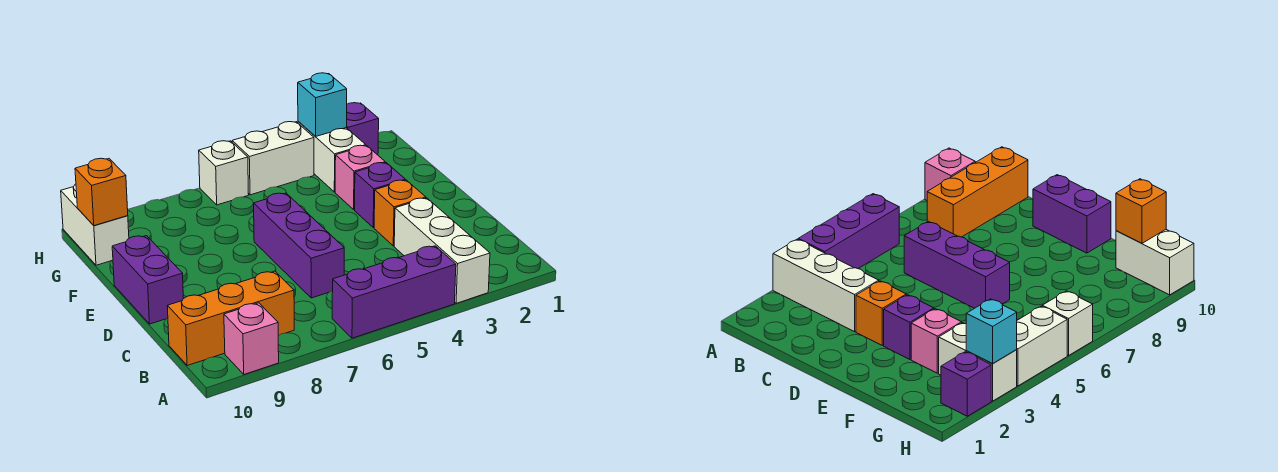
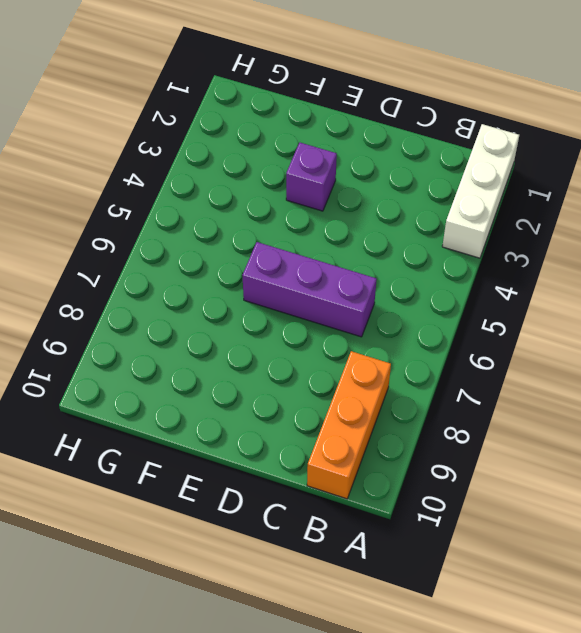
white 1x3 brick [442,124,519,258] -> white 1x3 brick turned to [394,198,490,303]
none -> purple 1x3 brick [332,246,456,338]
none -> pink 1x1 brick [224,303,279,374]
none -> orange 1x1 brick [374,180,426,246]

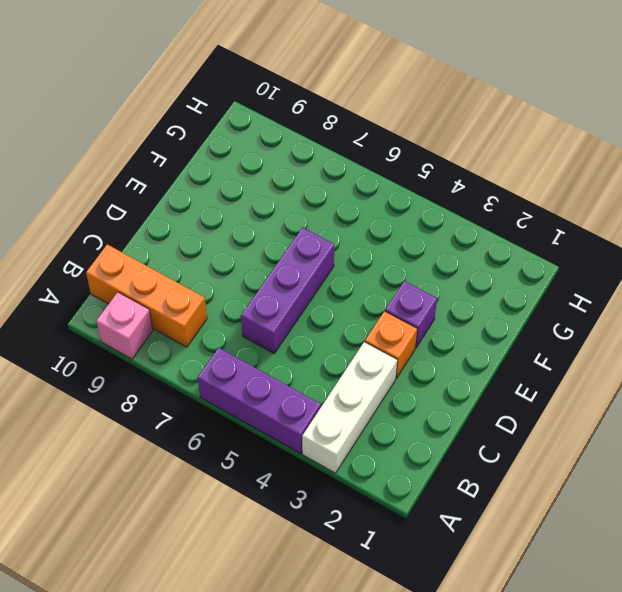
none -> purple 1x2 brick [112,236,183,324]
none -> pink 1x1 brick [335,145,385,210]
none -> white 1x2 brick [298,121,366,192]

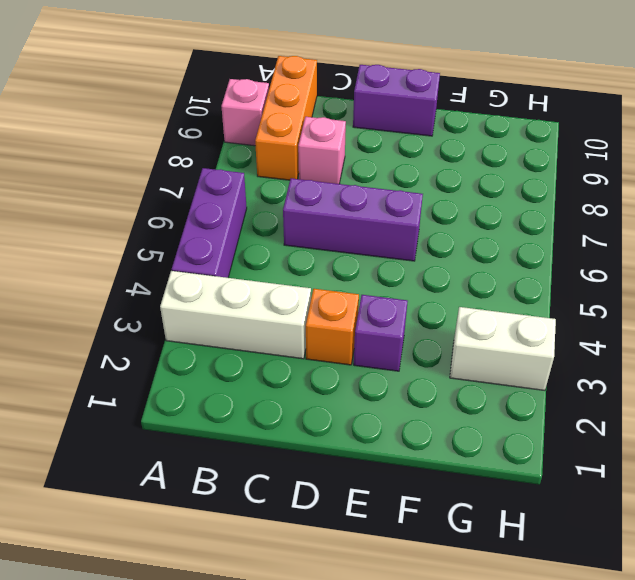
pink 1x1 brick [298,117,346,184] -> pink 1x1 brick moved to [335,145,385,210]
none -> white 1x2 brick [61,184,129,265]
none -> purple 1x1 brick [347,103,379,155]
none -> white 1x2 brick [232,122,314,195]

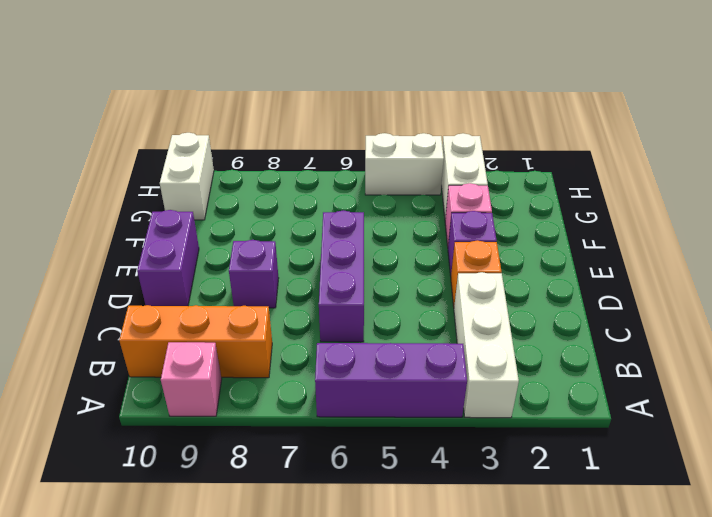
purple 1x1 brick [229,240,279,308] -> purple 1x1 brick moved to [347,103,379,155]
none -> white 1x1 brick [199,141,249,205]
none -> orange 1x1 brick [75,158,128,226]
none -> cyan 1x1 brick [298,73,347,137]

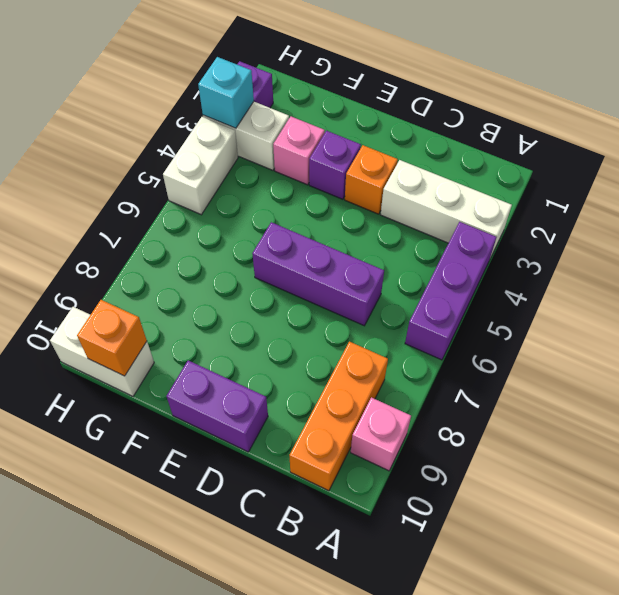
none -> white 1x1 brick [199,141,249,205]

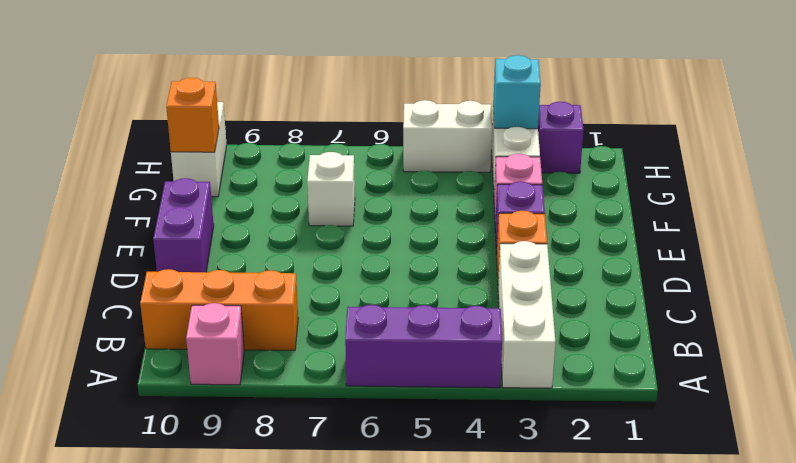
white 1x1 brick [307,152,355,226] -> white 1x1 brick moved to [199,141,249,205]
none -> purple 1x3 brick [254,193,344,298]

